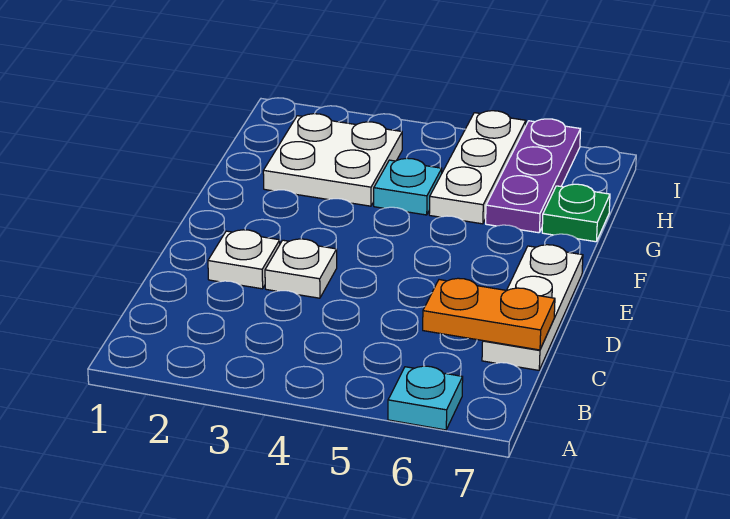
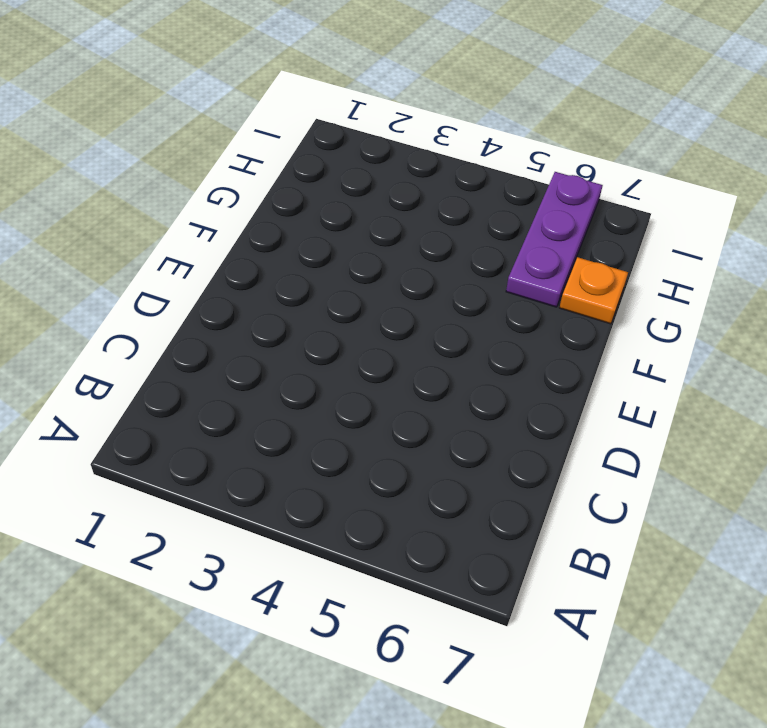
orange 1x1 plate [559,257,628,324] -> green 1x1 plate [542,184,610,242]
none -> cyan 1x1 plate [388,366,463,430]
none -> white 1x3 plate [482,245,583,370]

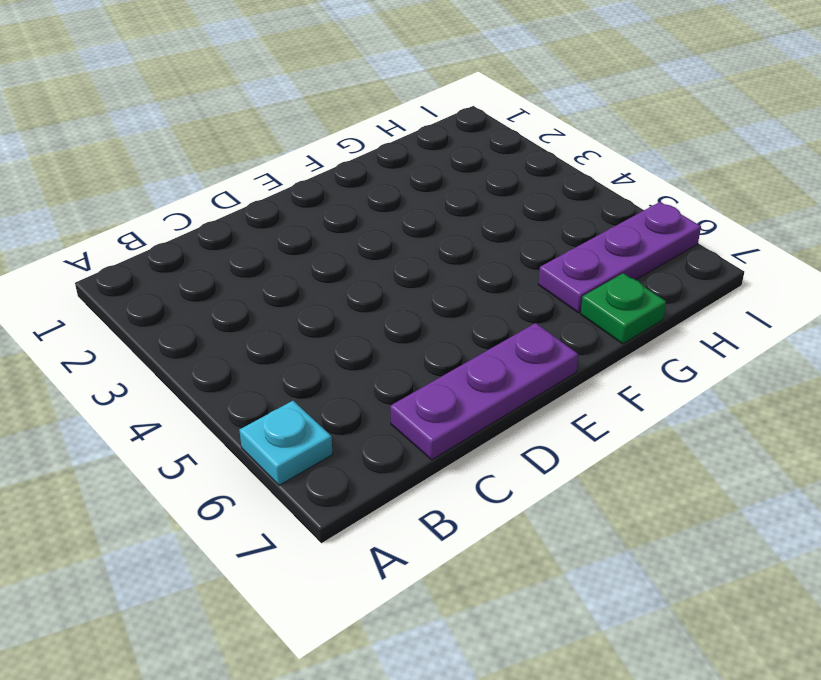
purple 1x3 plate [390,323,578,460] -> white 1x3 plate [482,245,583,370]
none -> white 1x1 plate [208,230,280,289]
none -> white 1x1 plate [265,239,337,298]

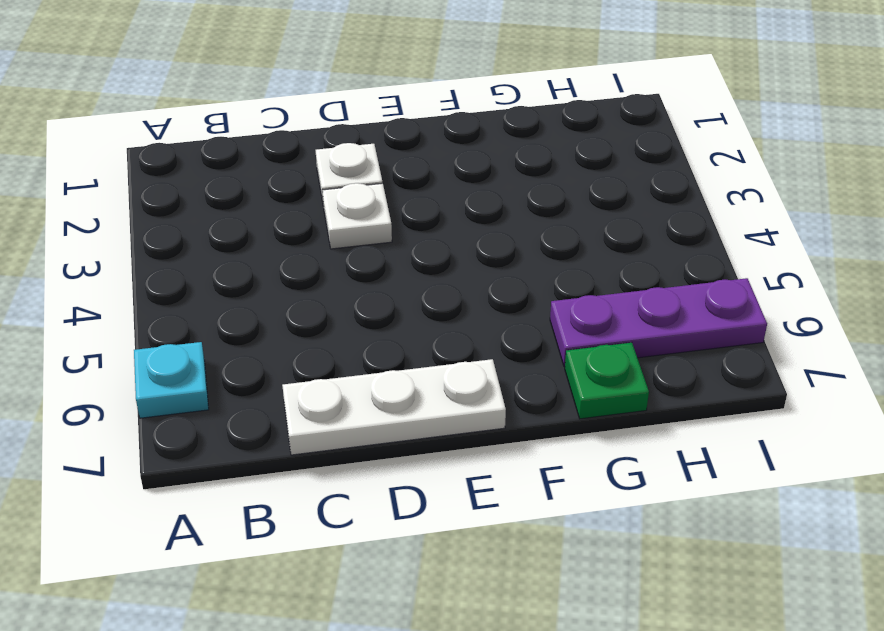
none -> white 2x2 plate [263,114,402,206]
none -> cyan 1x1 plate [374,158,442,215]

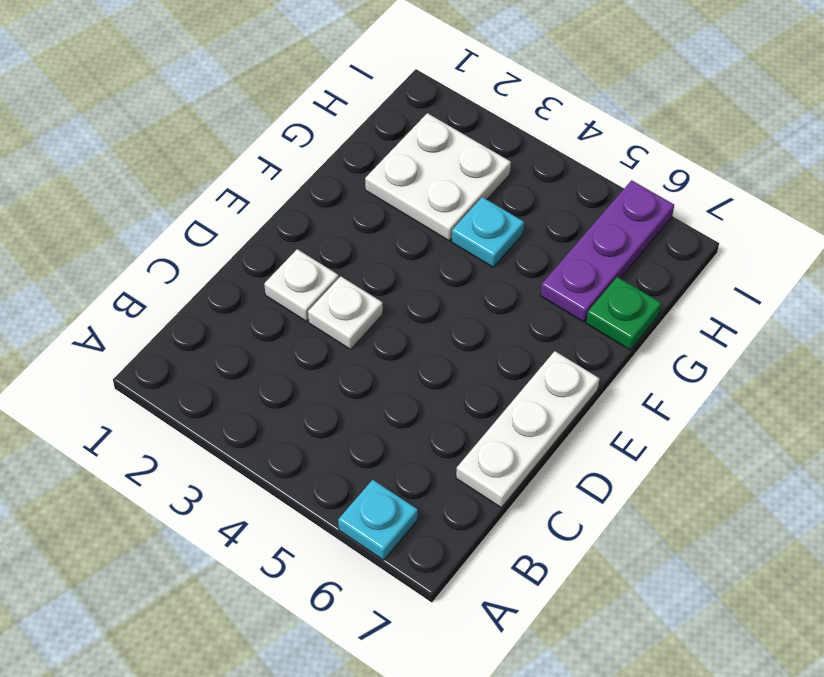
none -> white 1x3 plate [429,111,526,224]
none -> orange 1x2 plate [423,278,555,350]

